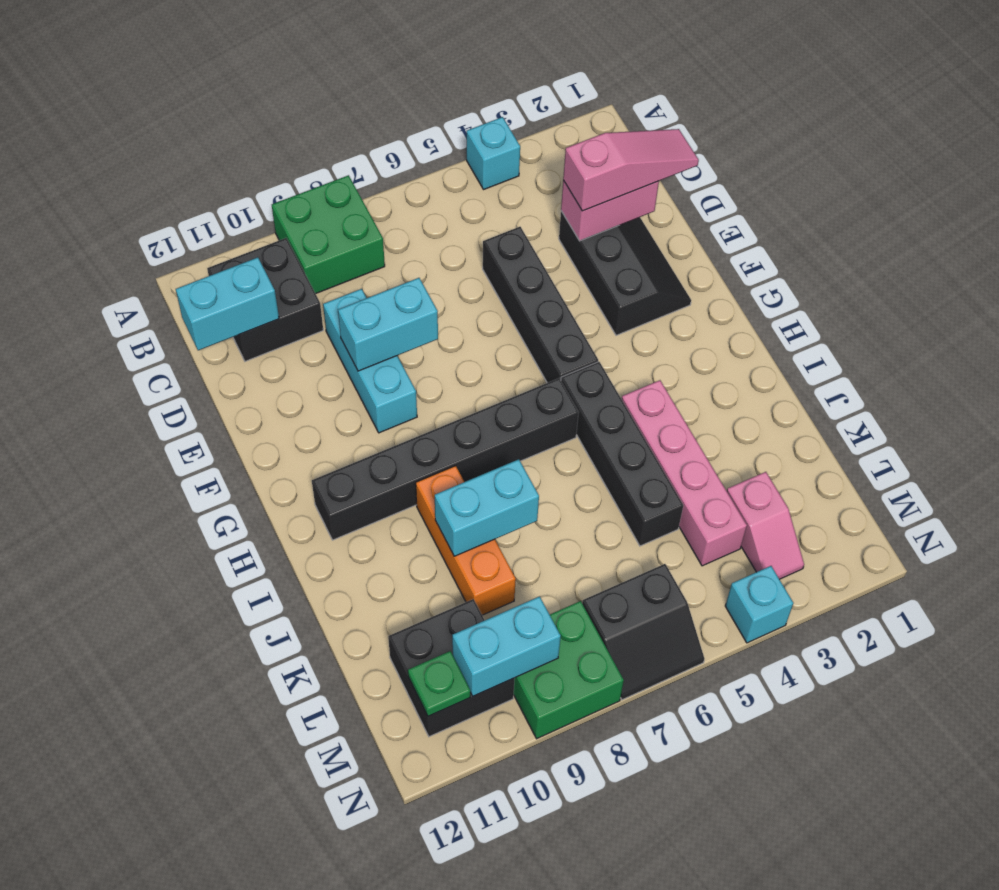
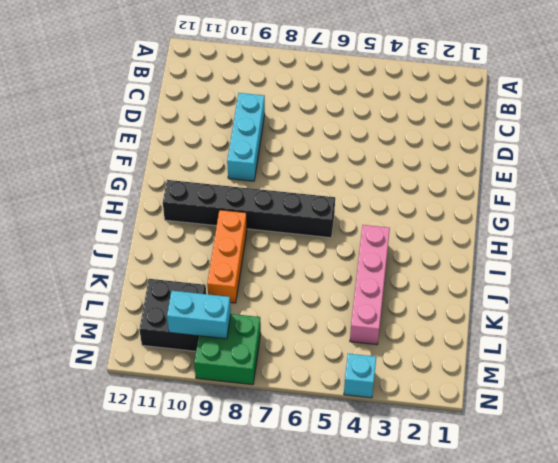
none -> cyan 1x1 brick [467,117,520,190]
none -> green 2x2 brick [272,175,385,294]
none -> black 2x2 brick [207,238,323,361]

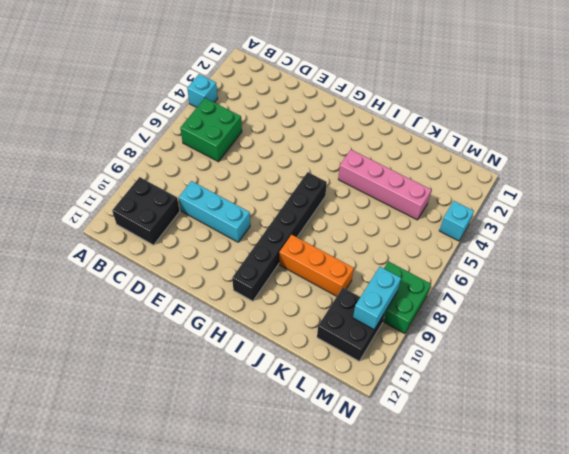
green 2x2 brick [180,98,242,162] -> green 2x2 brick moved to [272,175,385,294]
none -> black 2x3 slope [559,211,691,335]
none -> black 1x4 brick [483,227,598,383]
none -> black 1x4 brick [561,362,683,546]

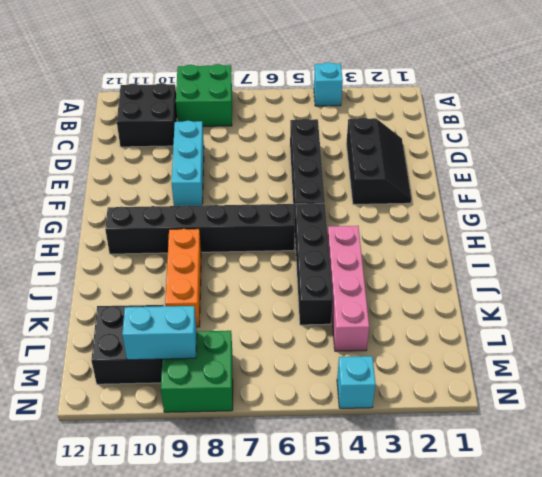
none -> pink 1x2 slope [727,472,804,579]
none -> black 2x2 slope [582,564,705,700]
none -> cyan 1x2 brick [176,257,279,350]

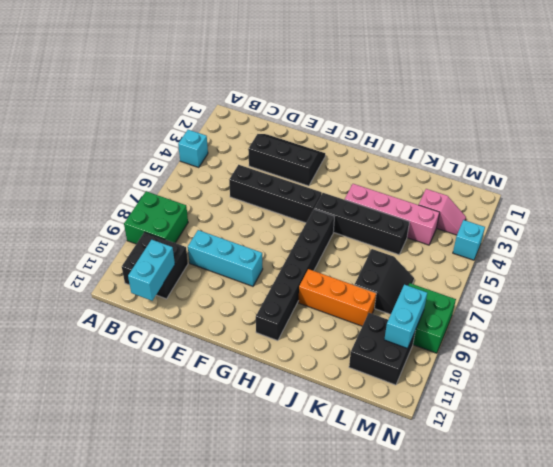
black 2x2 slope [355,249,414,314] -> black 2x2 slope moved to [582,564,705,700]
none -> pink 1x2 brick [561,181,659,241]
none -> cyan 1x2 brick [338,278,438,371]
none -> cyan 1x2 brick [435,459,539,556]

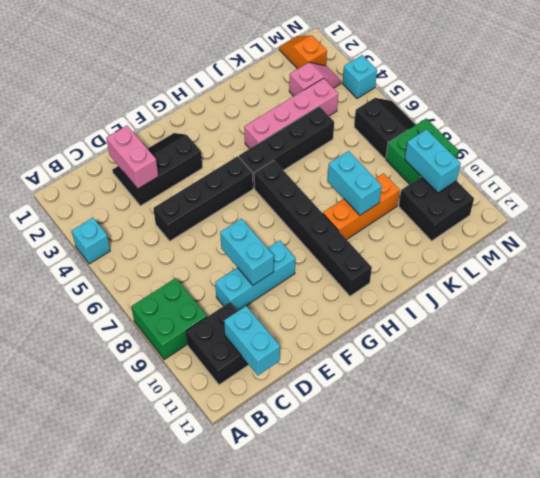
orange 1x2 slope [279,35,327,69] -> none
none -> green 1x1 plate [408,651,470,716]
none -> pink 1x3 slope [563,129,699,211]

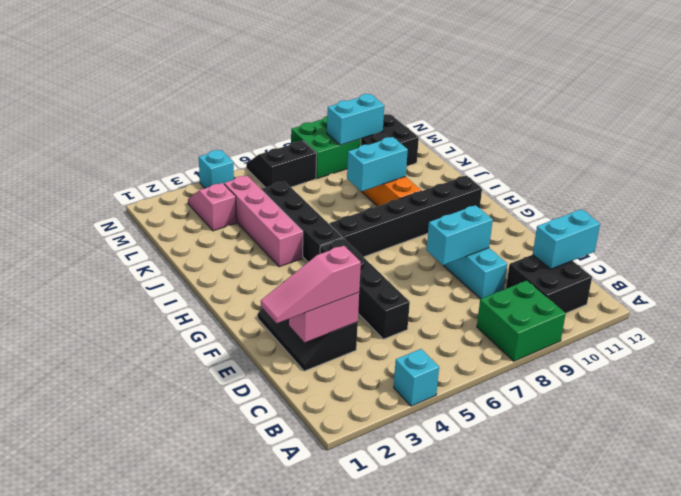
none -> green 1x1 plate [408,651,470,716]

